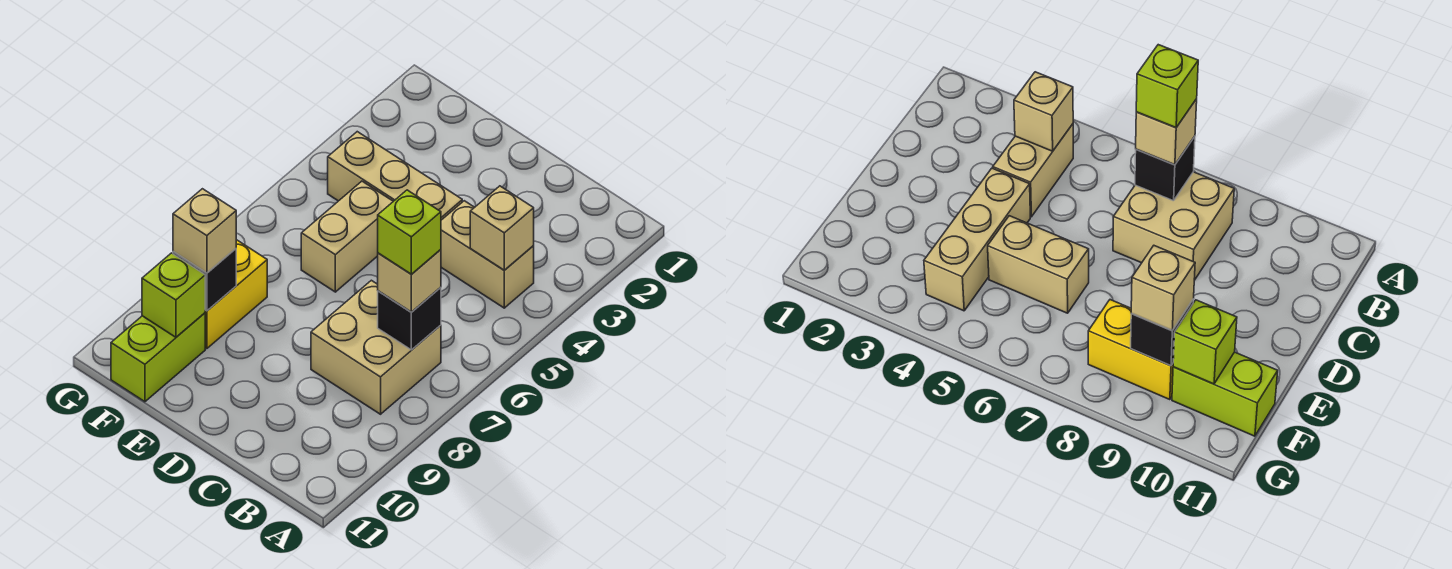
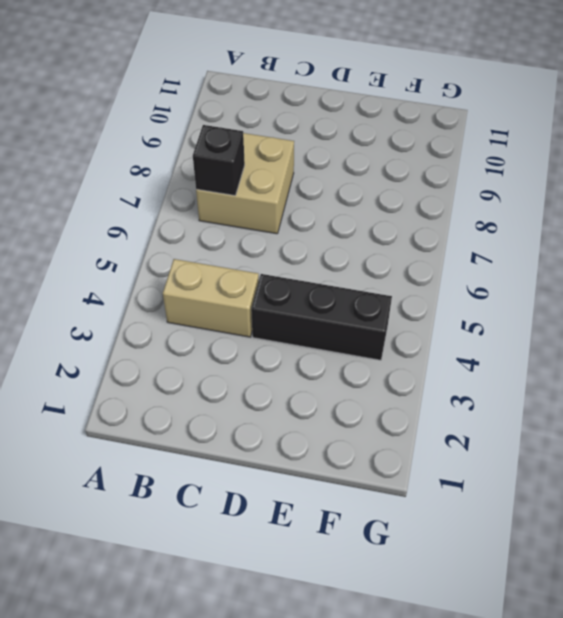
black 1x3 brick [251,274,392,360] -> tan 1x3 brick [328,132,462,220]
none -> tan 1x2 brick [301,181,393,292]
none -> yellow 1x2 brick [205,240,267,349]
none -> lime 1x2 brick [111,313,205,402]

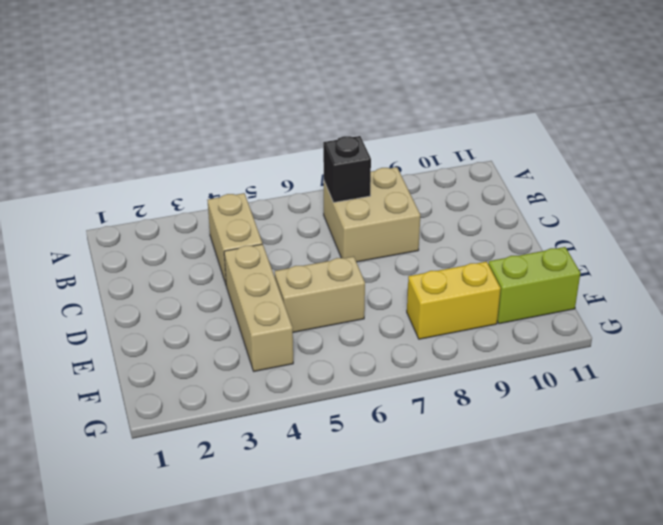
none -> tan 1x1 brick [470,186,534,270]
none -> black 1x1 brick [173,249,236,311]
none -> lime 1x1 brick [142,253,205,337]

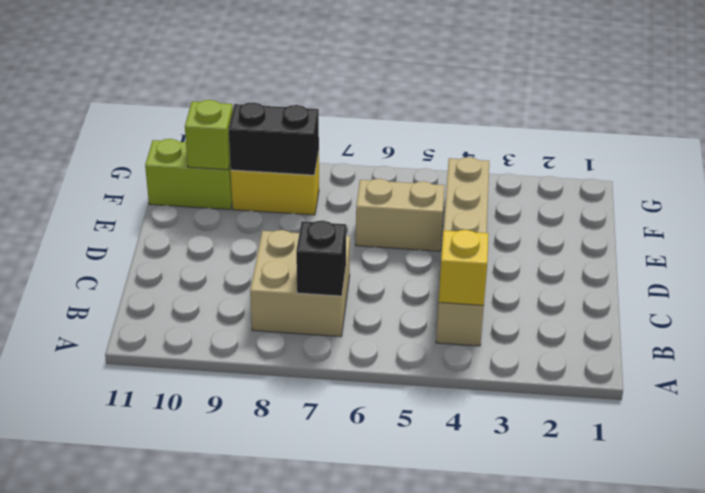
yellow 1x1 brick [439,230,489,306] -> tan 1x1 brick [470,186,534,270]
black 1x2 brick [229,102,319,175] -> black 1x1 brick [173,249,236,311]
none -> tan 1x1 brick [378,250,441,312]
none -> tan 1x1 brick [173,189,236,273]
none -> lime 1x1 brick [378,190,441,274]

